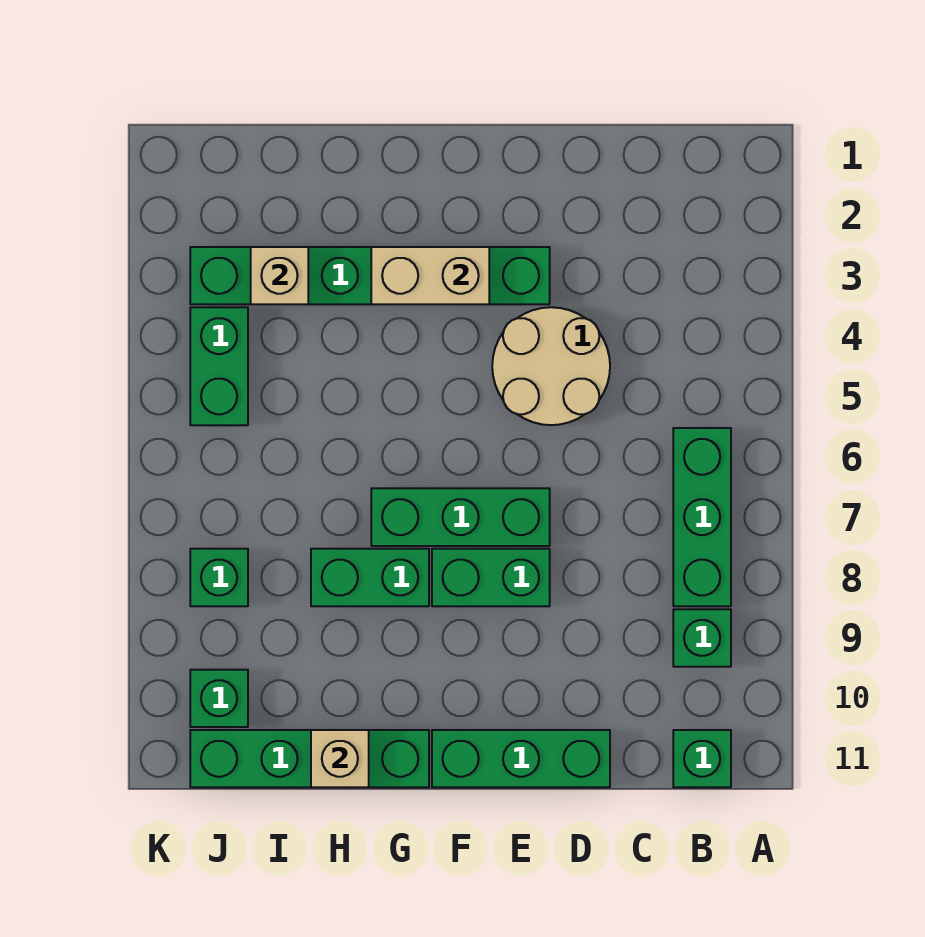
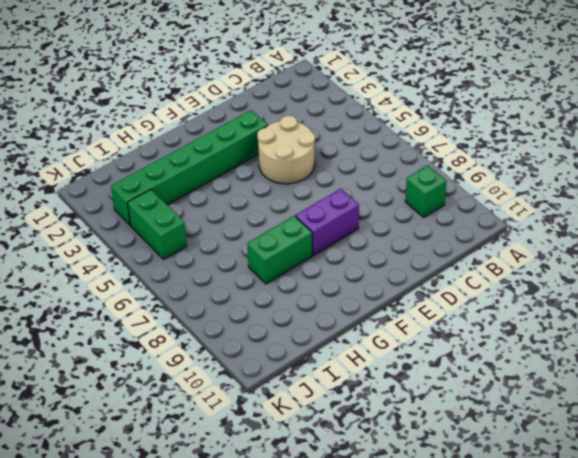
purple 1x2 brick [295,189,359,255] -> green 1x2 brick [432,549,550,606]
none -> green 1x3 brick [673,428,731,606]
none -> green 1x1 brick [673,730,731,787]
none -> green 1x3 brick [432,730,610,787]

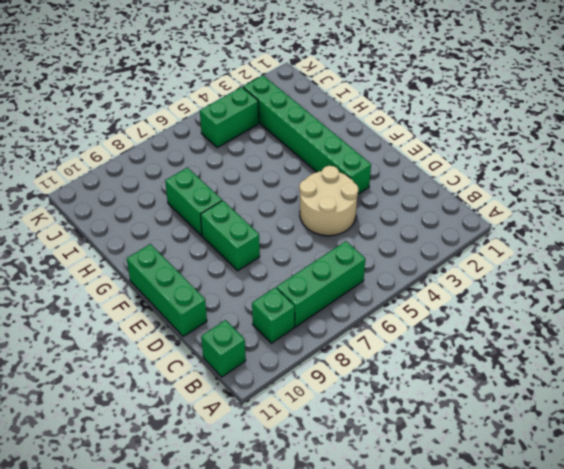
none -> green 1x3 brick [371,488,550,546]
none -> green 1x4 brick [190,730,429,787]
none -> green 1x1 brick [190,549,248,606]

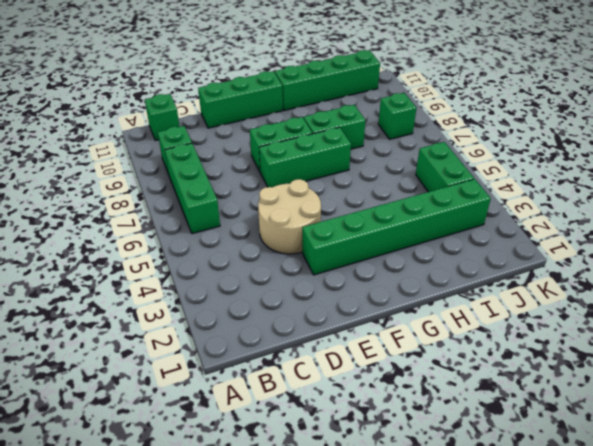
none -> green 1x1 brick [190,670,248,727]
none -> tan 1x2 brick [371,247,489,304]
none -> tan 1x1 brick [311,730,369,787]

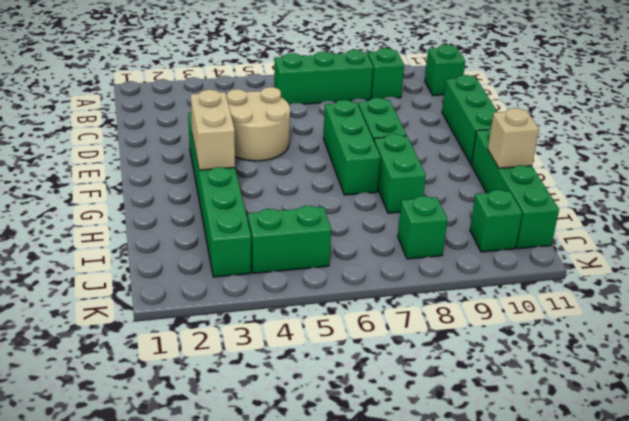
none -> tan 1x1 brick [251,247,308,304]

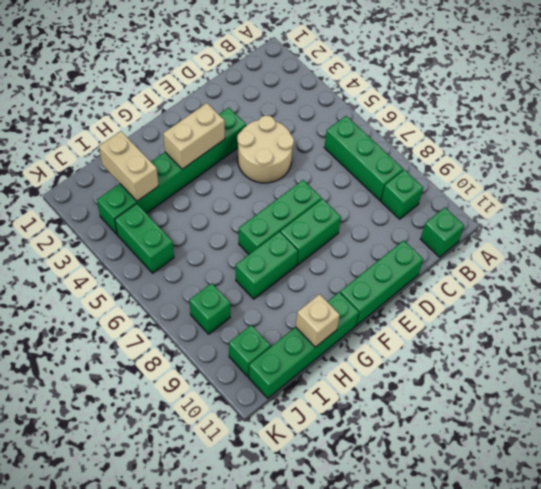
tan 1x2 brick [99,131,159,201] -> tan 1x1 brick [251,247,308,304]

